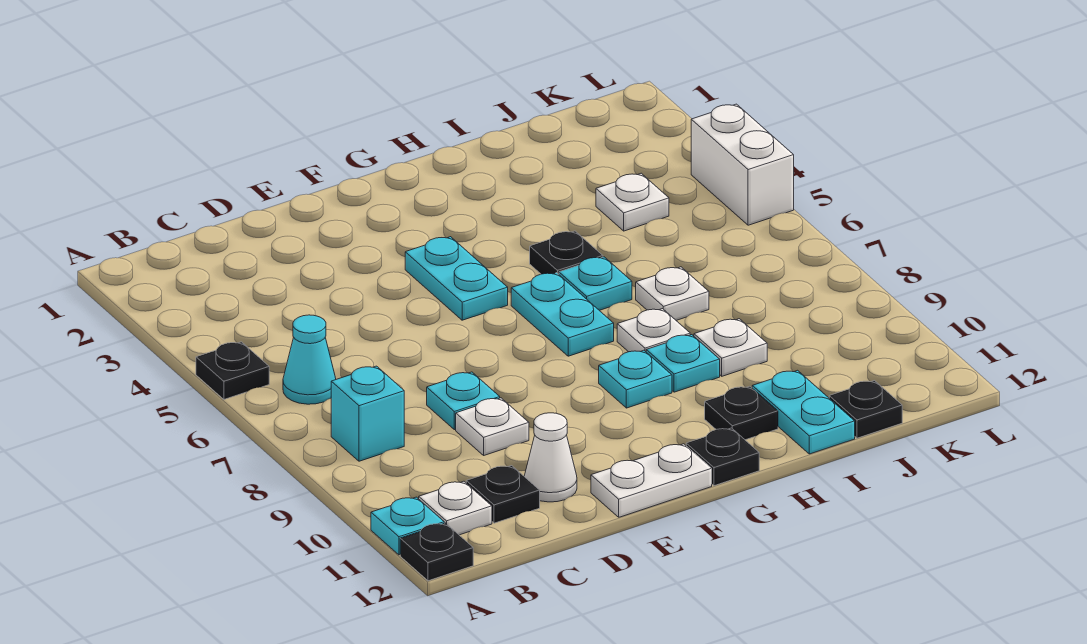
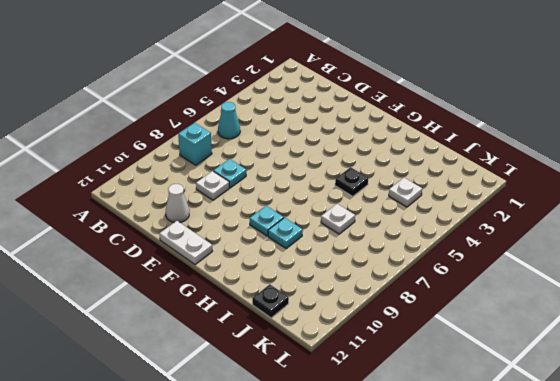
none -> black 1x1 plate [196,342,269,399]
none -> cyan 1x1 plate [371,497,444,555]
none -> black 1x1 plate [400,523,473,581]

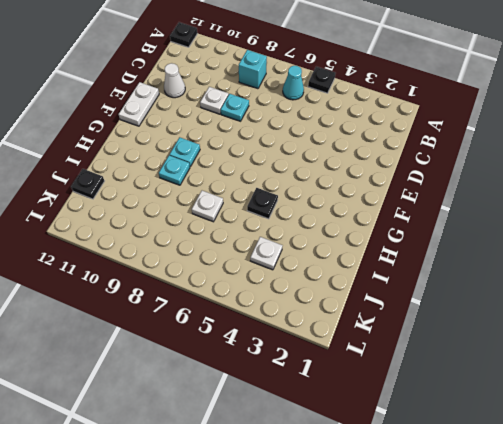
none -> cyan 1x1 plate [371,497,444,555]
none -> white 1x1 plate [419,481,492,535]
none -> black 1x1 plate [466,466,540,523]

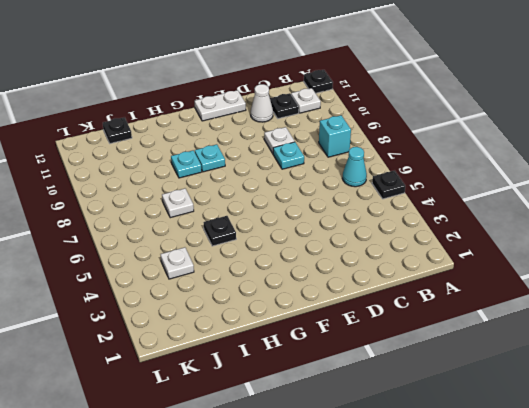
none -> cyan 1x1 plate [371,497,444,555]
none -> cyan 1x2 plate [405,237,508,320]
none -> cyan 1x2 plate [511,273,614,356]

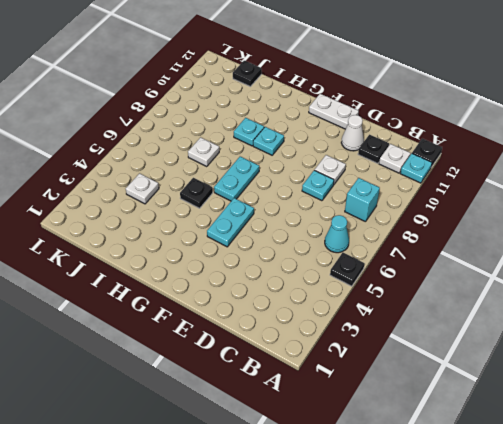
none -> black 1x1 plate [686,428,759,486]
none -> cyan 1x1 plate [559,257,632,310]
none -> white 1x1 plate [617,309,690,352]

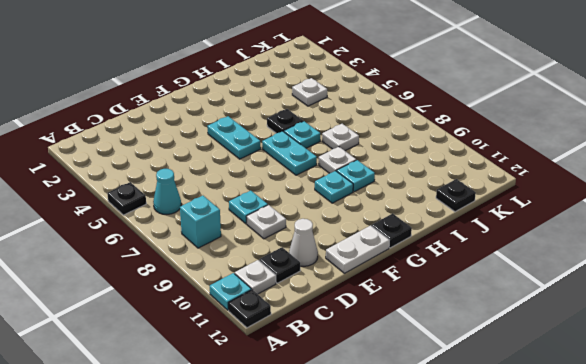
none -> black 1x1 plate [705,386,778,440]
none -> white 1x1 plate [694,319,767,376]
none -> cyan 1x2 plate [752,370,855,454]

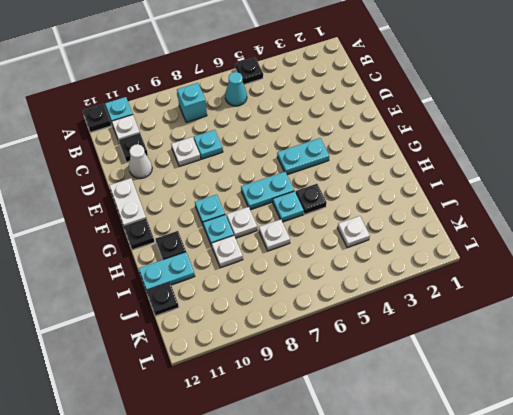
none -> white 1x2 brick [691,104,794,225]

